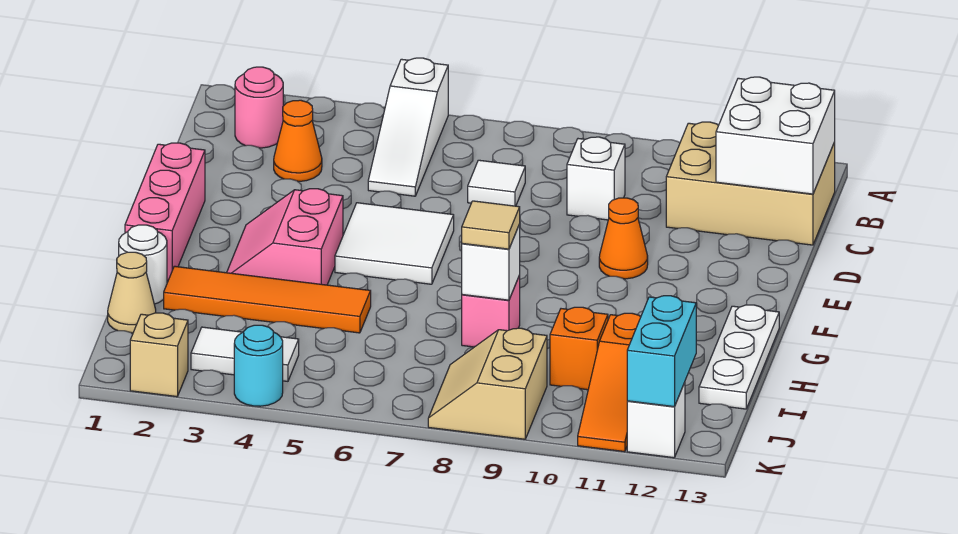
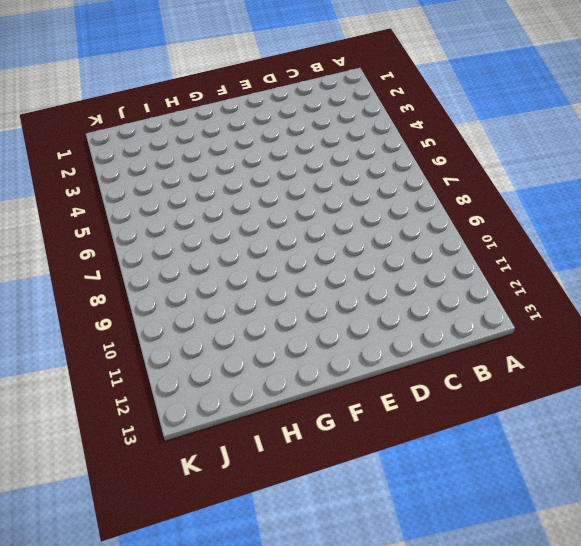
none -> white 1x3 slope [368,58,448,196]
none -> pink 1x1 round brick [235,67,283,148]
none -> tan 2x3 brick [666,122,835,245]

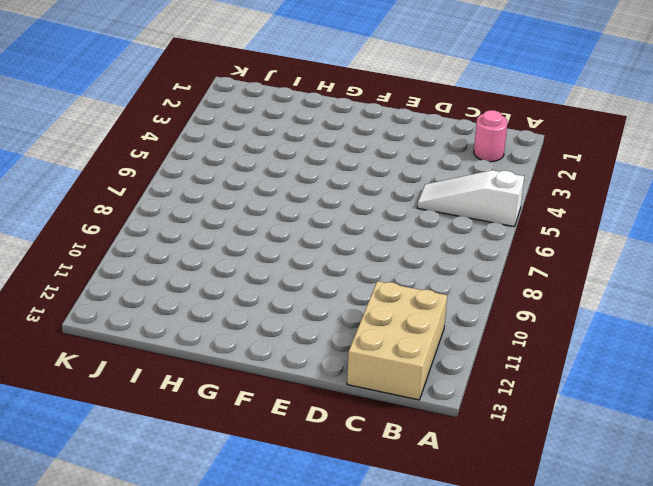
none -> orange 1x1 cone [274,100,322,181]
none -> white 1x1 tile [468,160,525,206]
none -> white 1x1 brick [567,137,625,220]

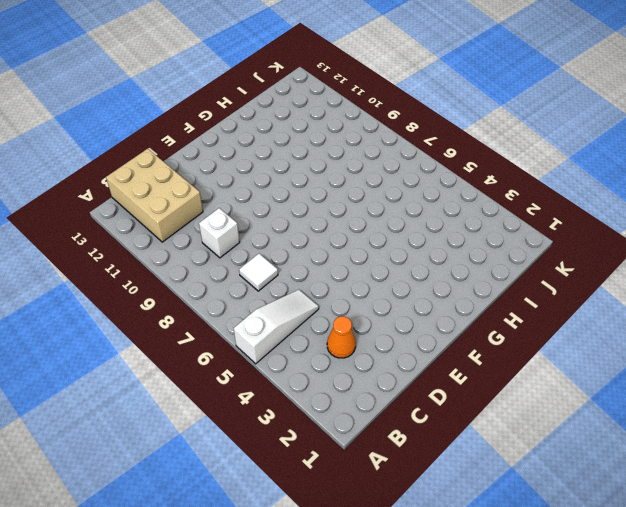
none -> pink 1x1 round brick [235,67,283,148]
none -> pink 1x3 brick [125,143,205,281]
none -> white 2x2 tile [335,203,454,284]

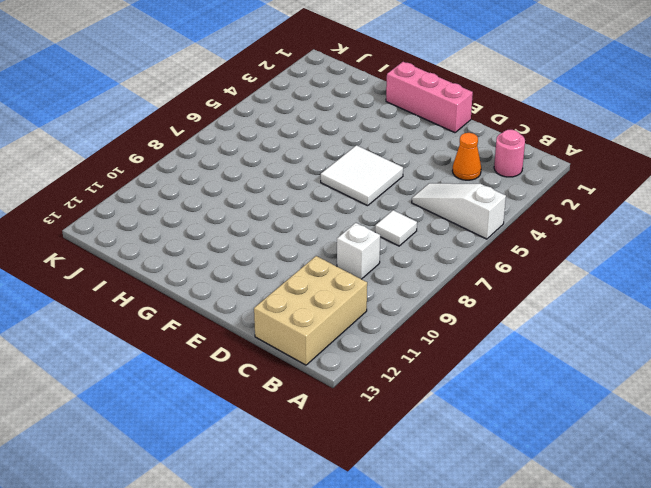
none -> orange 1x1 cone [599,198,648,279]
none -> pink 2x2 slope [227,189,343,285]
none -> white 1x3 plate [699,305,779,409]

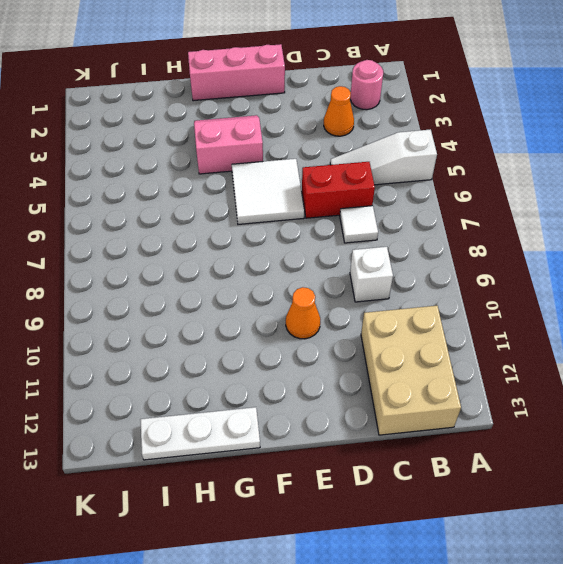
red 1x2 brick [302,162,375,218] -> none
none -> white 1x1 round brick [119,225,167,304]
none -> orange 1x4 tile [164,266,371,333]
none -> pink 1x1 brick [462,275,520,347]

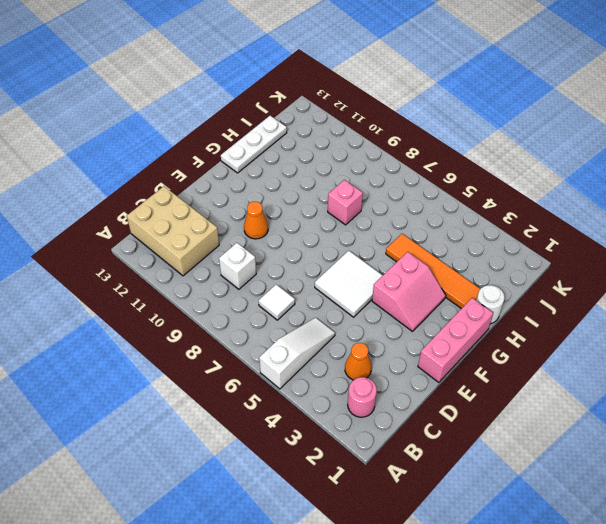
none -> tan 1x1 cone [108,252,156,333]
none -> orange 1x1 brick [550,307,608,390]
none -> orange 1x3 slope [578,313,641,452]

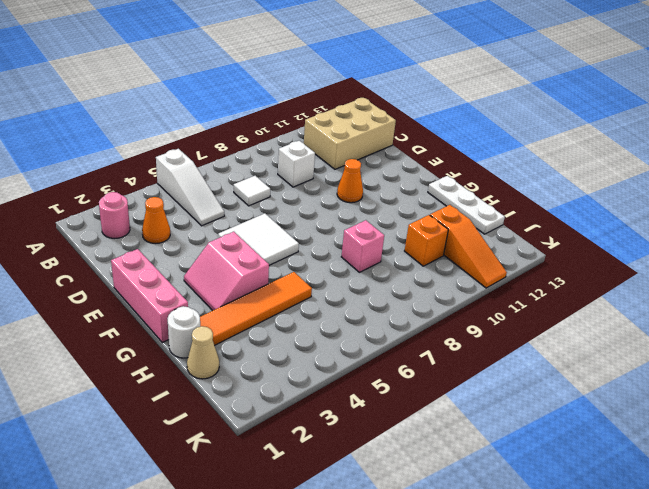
none -> white 1x2 tile [191,327,299,381]
none -> tan 2x2 slope [428,328,547,439]
none -> tan 1x1 brick [130,313,188,397]

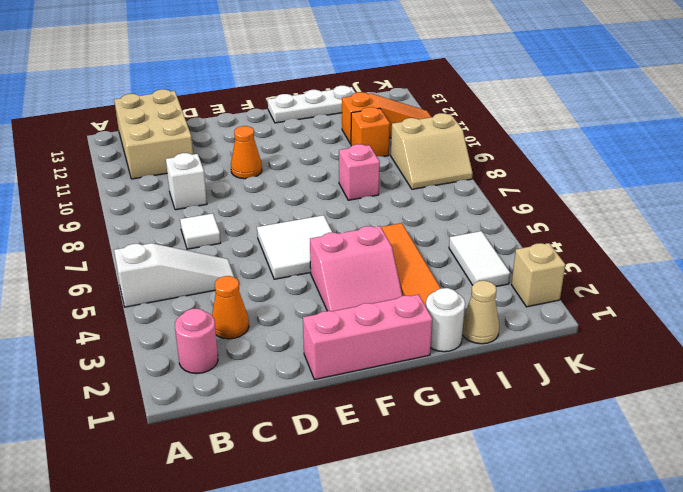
none -> cyan 1x1 round brick [234,325,283,406]
none -> white 1x1 brick [627,382,685,458]
none -> white 2x2 brick [716,77,835,194]

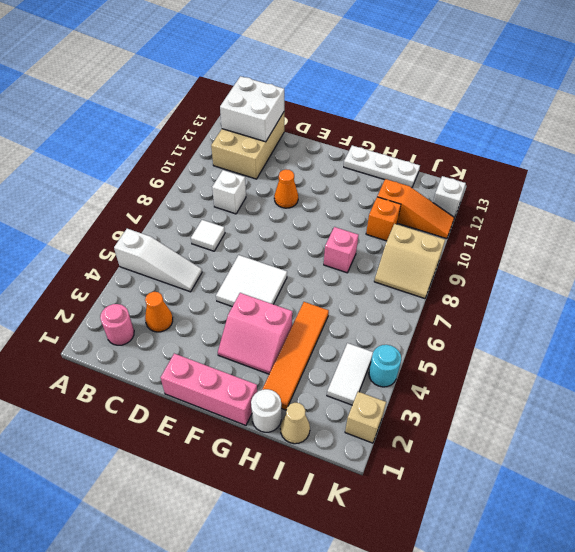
none -> white 1x1 brick [462,224,520,300]
none -> cyan 1x2 brick [627,296,696,407]
none -> tan 1x1 tile [462,201,520,249]

